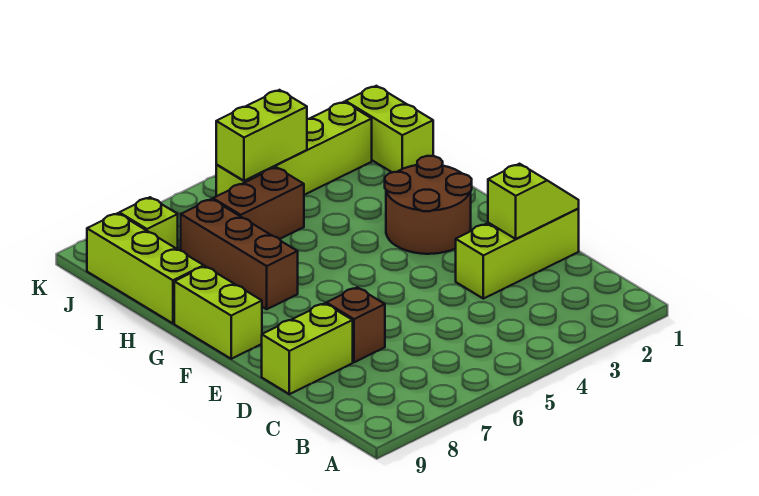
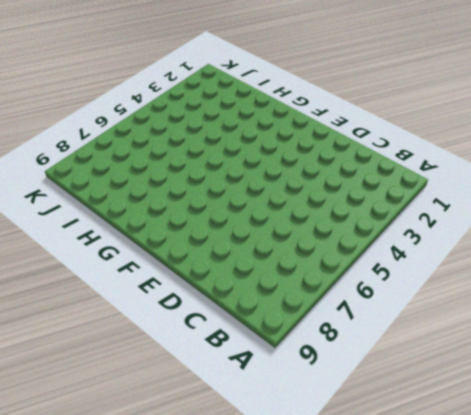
none -> lime 1x3 brick [456,208,579,299]
none -> brown 1x1 brick [326,287,385,362]
none -> lime 1x2 brick [262,303,353,394]

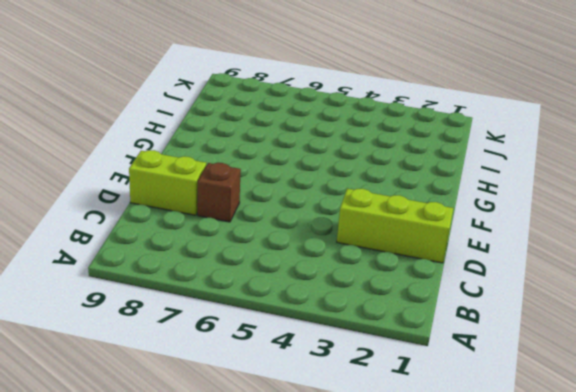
none -> brown 2x2 round brick [385,156,472,254]
none -> lime 1x2 brick [174,266,262,359]
none -> brown 1x3 brick [181,199,298,309]

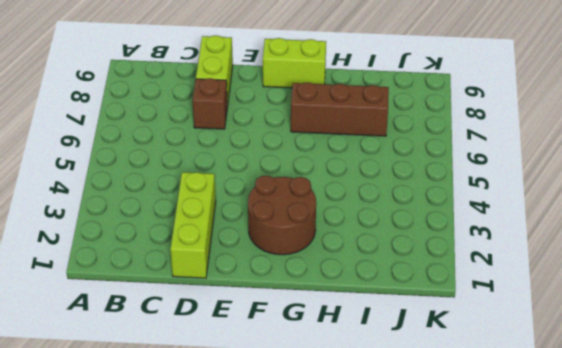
none -> lime 1x3 brick [87,213,204,323]
none -> lime 1x2 brick [346,86,433,172]
none -> brown 1x2 brick [213,167,304,239]

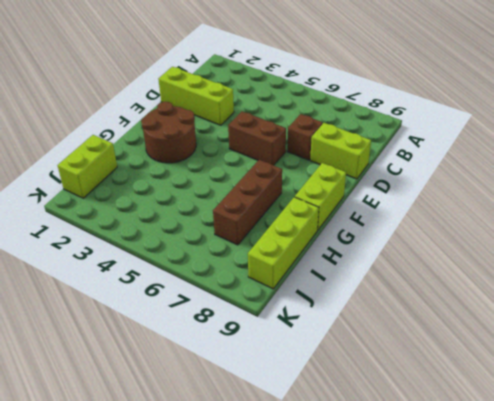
brown 1x2 brick [228,111,286,165] -> brown 1x2 brick moved to [213,167,304,239]
none -> lime 1x4 brick [216,102,372,196]
none -> lime 1x1 brick [119,197,178,249]
none -> lime 1x2 slope [488,164,579,239]

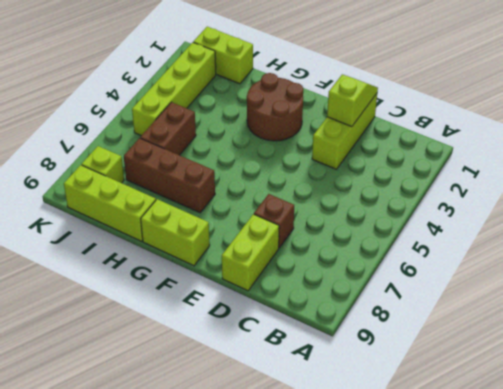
none -> lime 1x2 brick [216,90,307,181]

